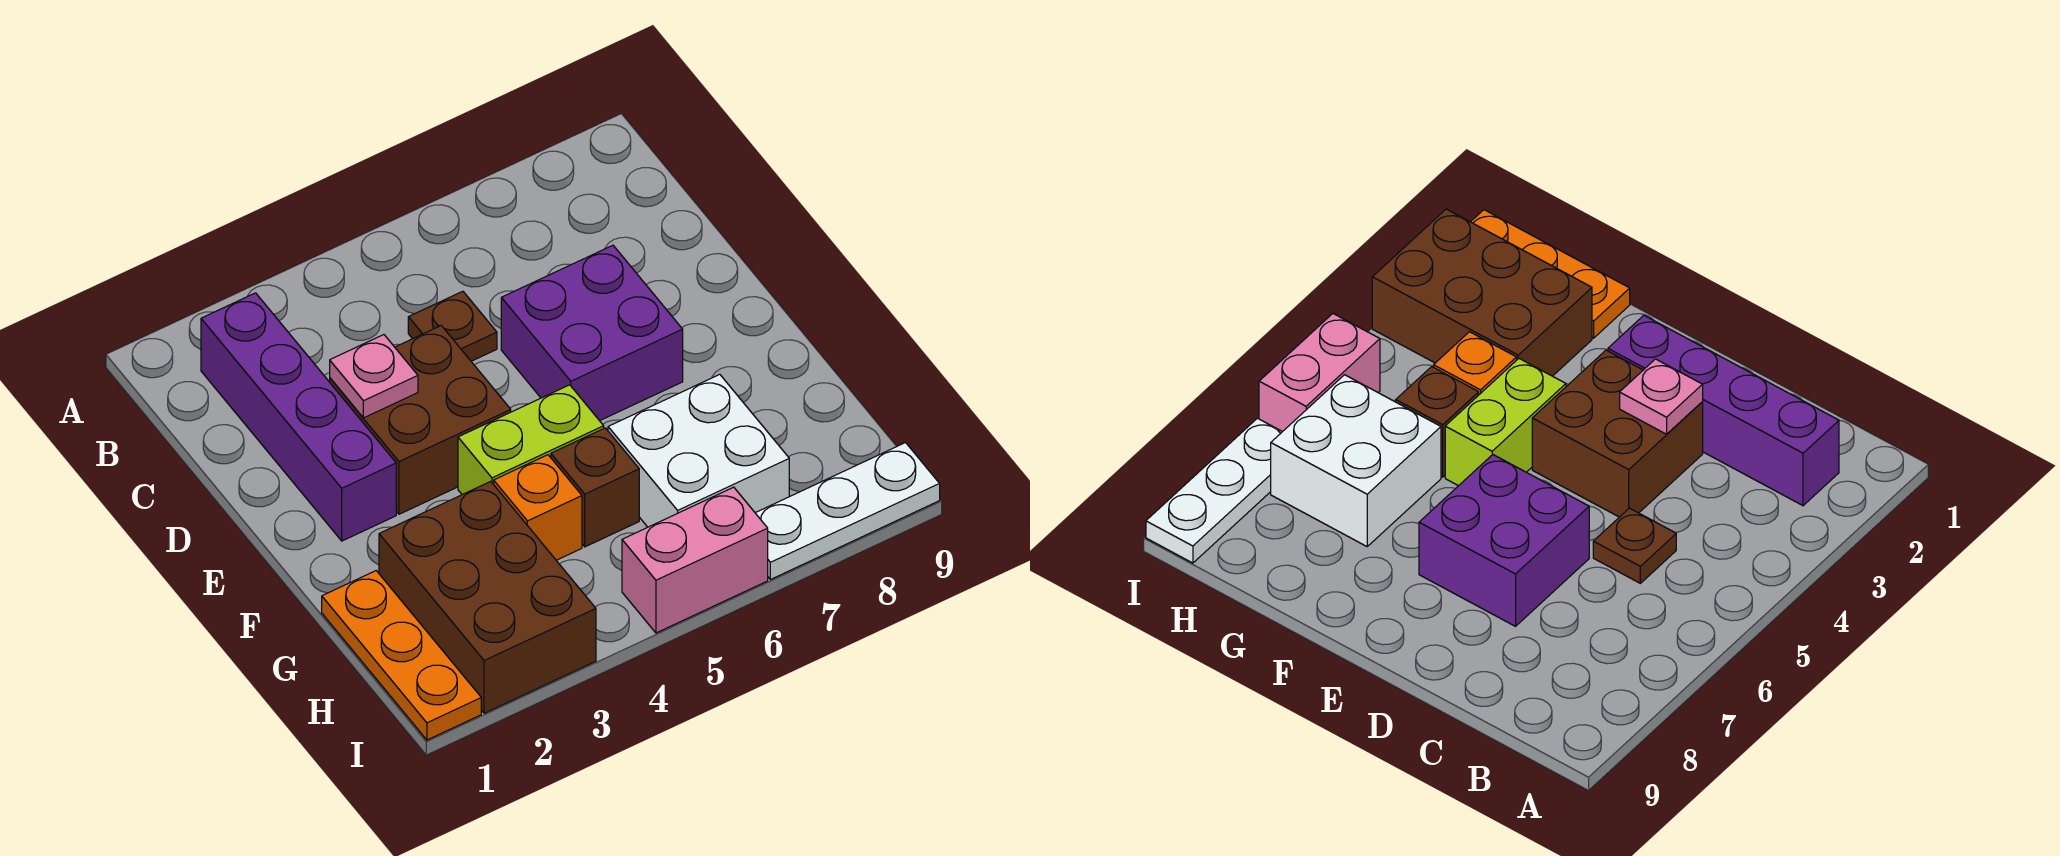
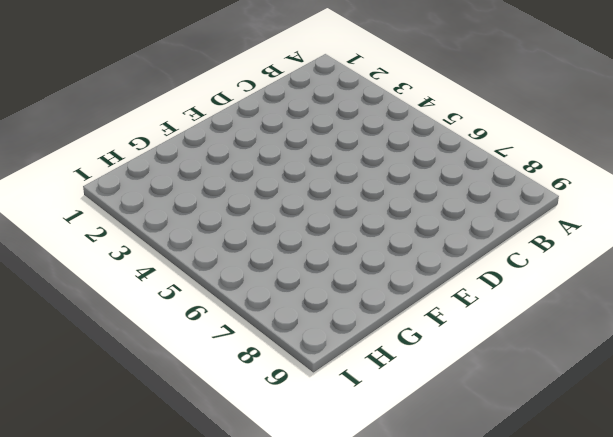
none -> purple 1x4 brick [201,293,396,541]
none -> brown 1x1 plate [408,291,497,361]
none -> brown 2x2 brick [330,326,511,514]

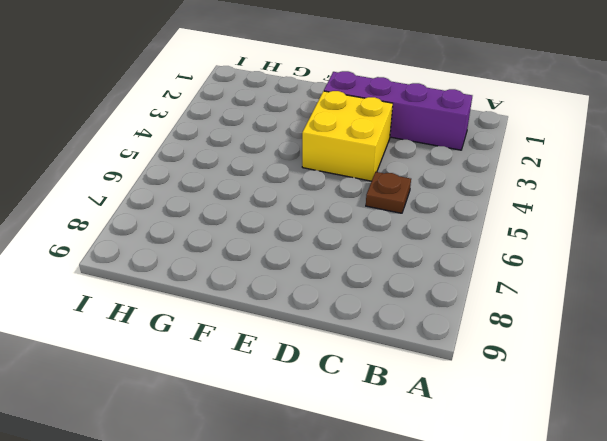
yellow 2x2 brick [302,91,393,181] -> brown 2x2 brick [330,326,511,514]
none -> purple 2x2 brick [501,245,683,421]
none -> lime 1x2 brick [458,385,604,495]
none -> orange 1x3 plate [322,571,481,740]

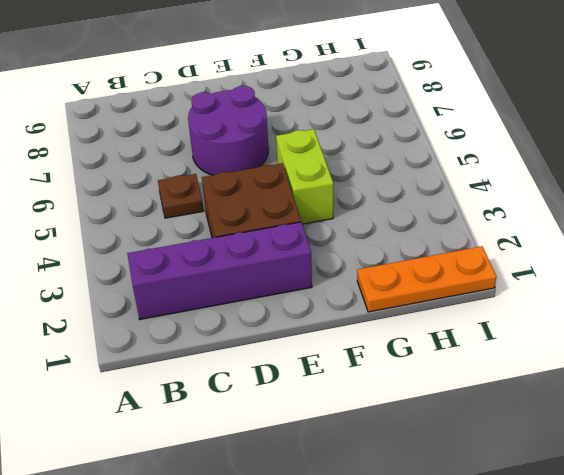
purple 2x2 round brick [188,86,269,175] -> purple 2x2 brick [501,245,683,421]
none -> brown 2x3 brick [379,481,596,713]
none -> orange 1x1 brick [494,455,582,560]
none -> brown 1x1 brick [551,428,639,547]

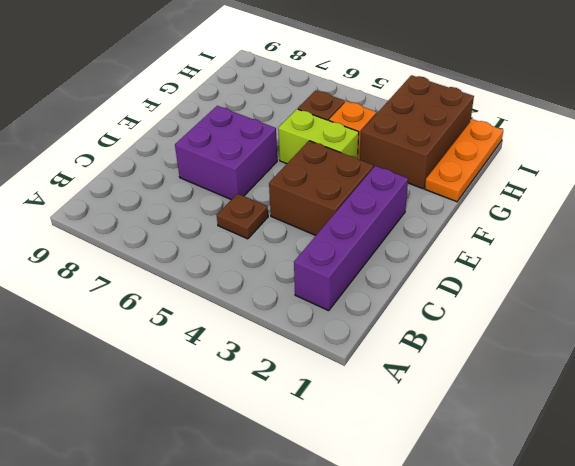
none -> white 2x2 brick [608,374,789,527]
none -> pink 1x2 brick [622,487,768,633]
none -> white 1x3 plate [756,443,940,580]

